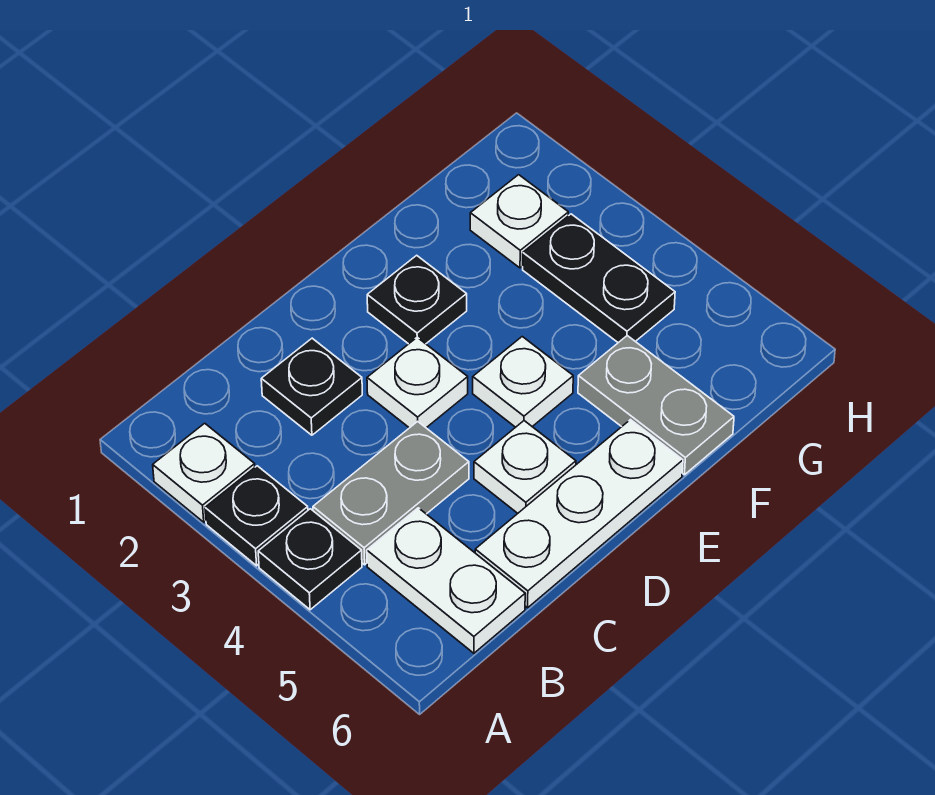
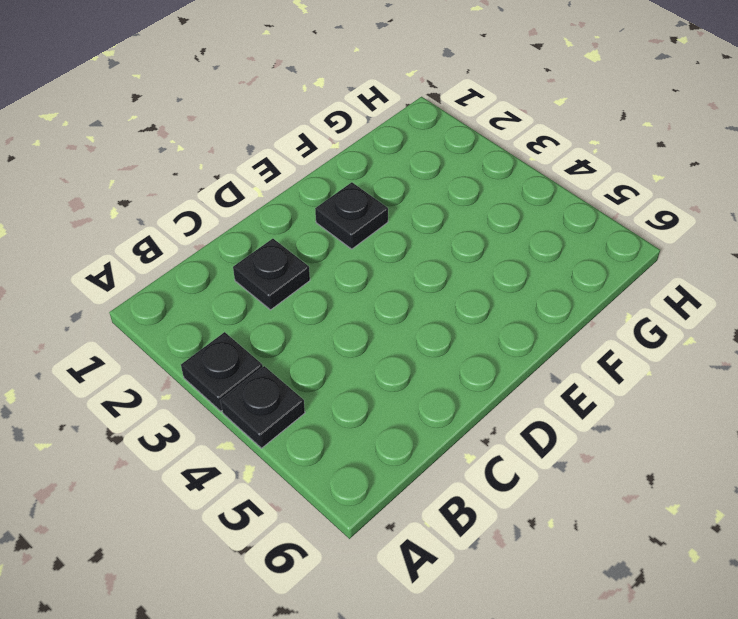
none -> white 1x1 plate [153,423,255,522]
none -> grey 1x2 plate [313,421,469,565]
none -> white 1x2 plate [367,508,525,653]

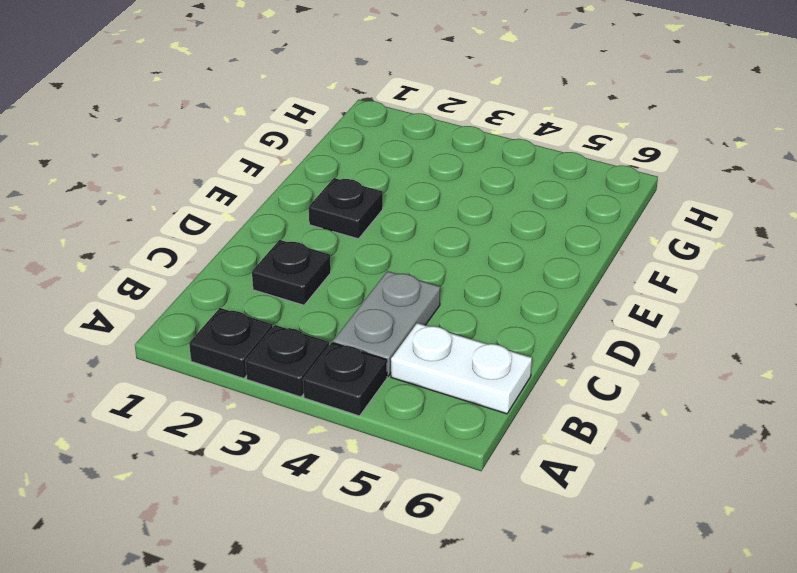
black 1x1 plate [189,308,273,378] -> white 1x1 plate [153,423,255,522]
none -> white 1x3 plate [475,420,683,608]
none -> white 1x1 plate [367,337,468,428]
none -> white 1x1 plate [474,421,576,513]

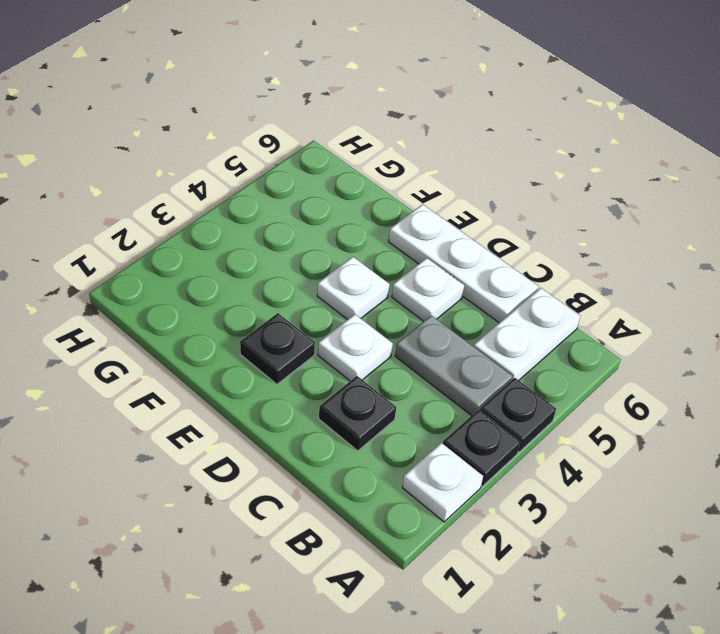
none -> grey 1x2 plate [578,336,734,475]
none -> white 1x1 plate [470,175,568,268]
none -> black 1x2 plate [523,214,675,343]

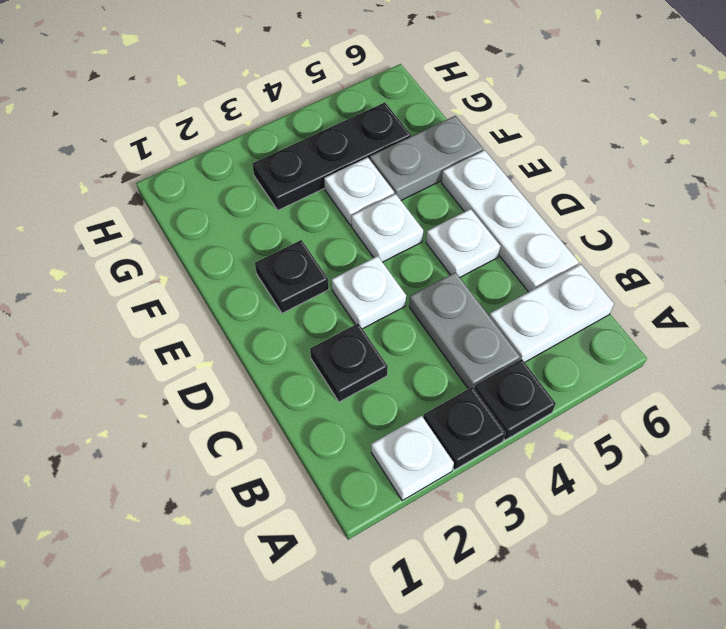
white 1x1 plate [324,157,394,225] -> white 1x1 plate moved to [470,175,568,268]
black 1x3 plate [252,102,411,210] -> black 1x2 plate [523,214,675,343]

